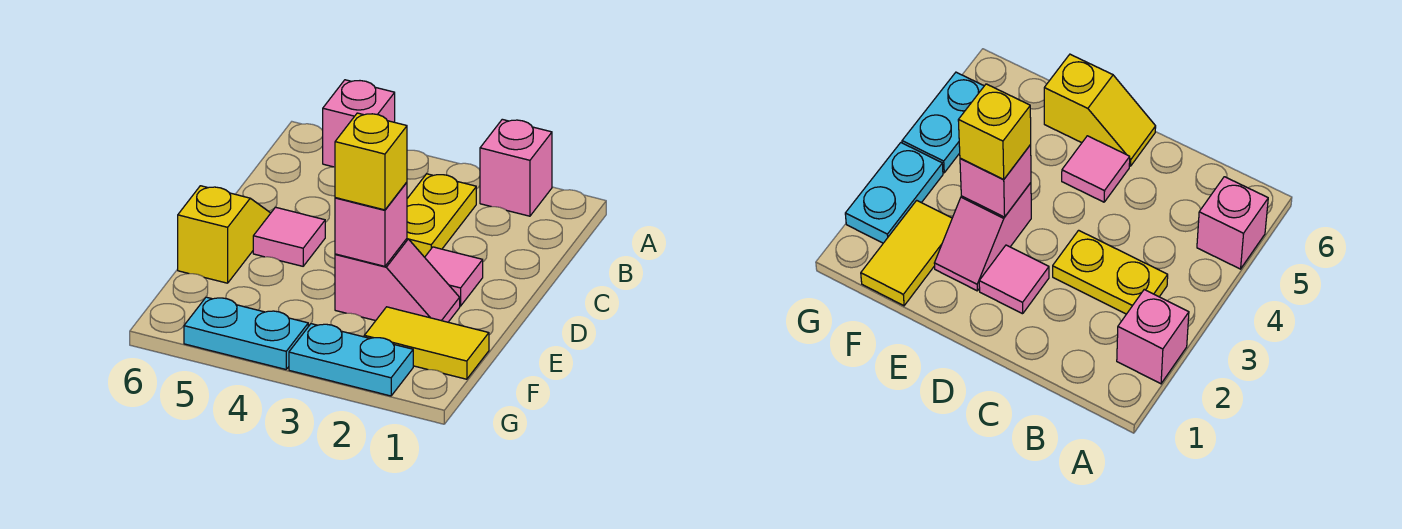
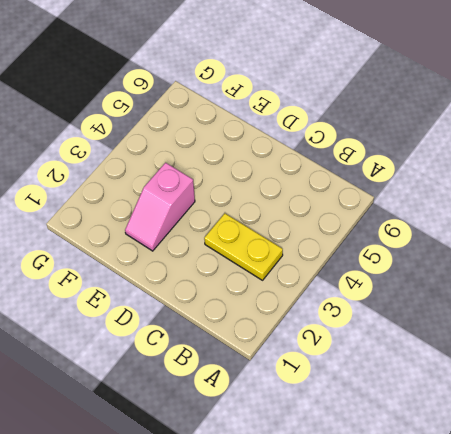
none -> pink 1x1 brick [480,119,552,216]
none -> pink 1x1 brick [323,80,395,167]
none -> pink 1x1 tile [425,247,483,306]

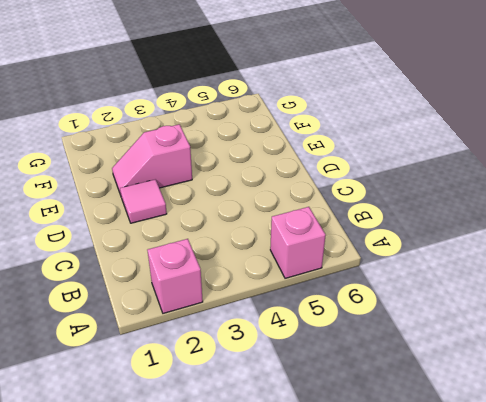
none -> yellow 1x2 plate [407,174,476,257]
none -> pink 1x1 tile [253,207,325,266]
none -> yellow 1x2 slope [178,186,271,283]

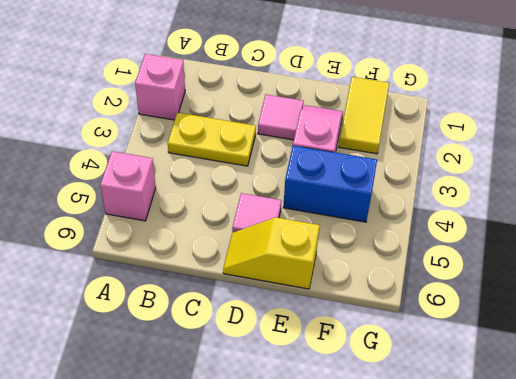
blue 1x2 brick [283,146,377,222] -> none
none -> cyan 1x2 plate [289,324,413,396]
none -> cyan 1x2 plate [184,297,308,369]
none -> pink 1x1 brick [335,182,407,266]

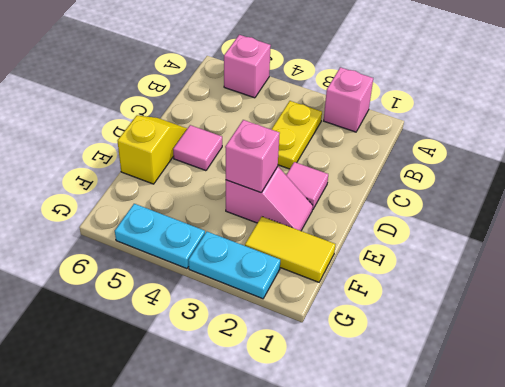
none -> yellow 1x1 brick [335,113,407,210]

